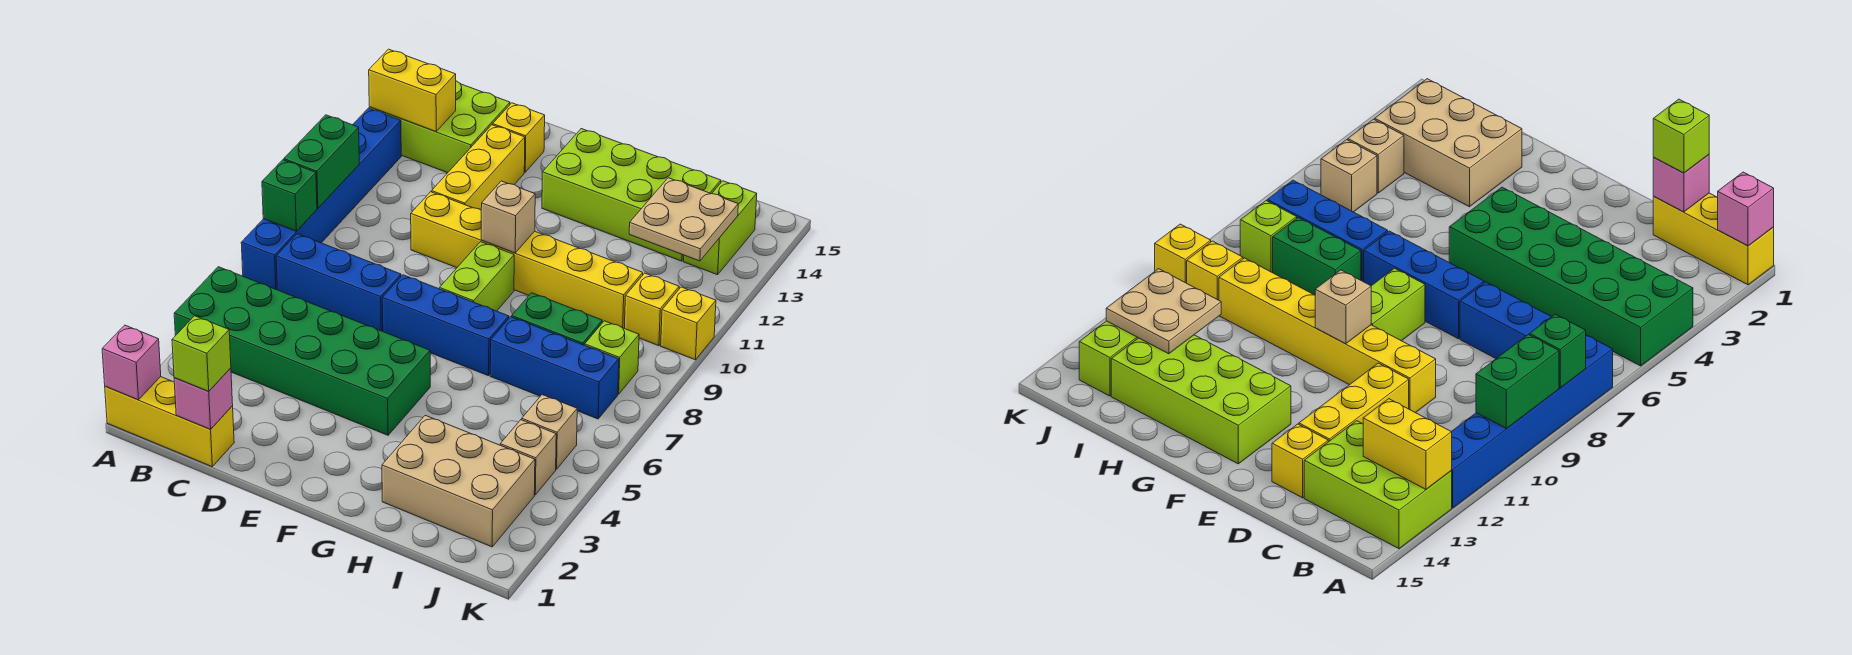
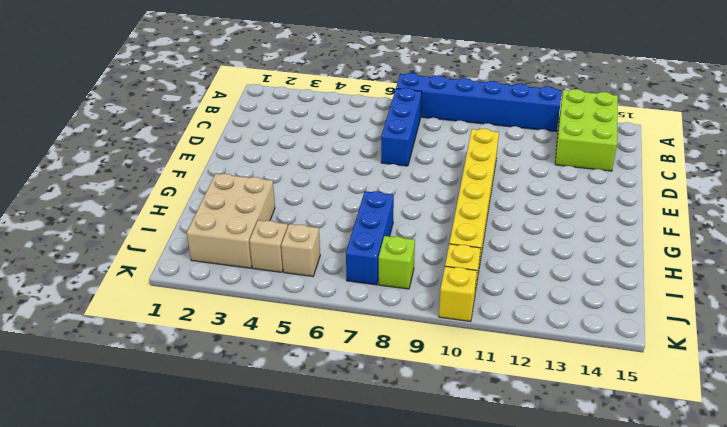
none -> yellow 1x3 brick [105,377,234,467]
none -> green 2x6 brick [174,267,430,435]
none -> yellow 1x3 brick [432,125,525,210]

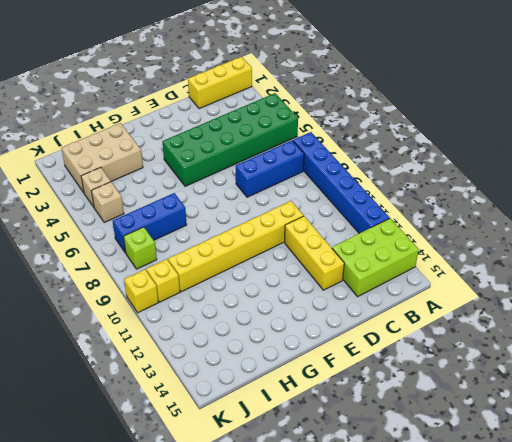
none -> yellow 1x1 brick [493,103,545,172]
none -> blue 1x3 brick [382,275,509,376]
none -> lime 1x2 brick [440,242,514,311]

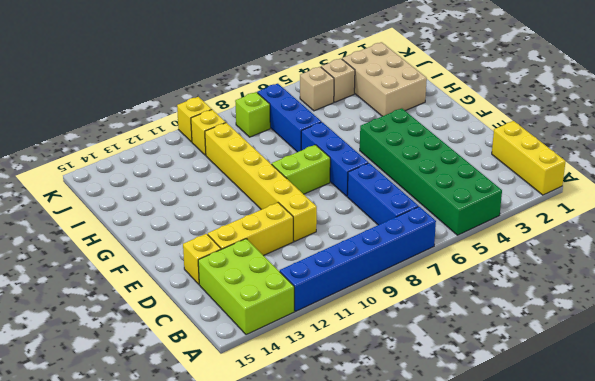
none -> lime 2x4 brick [542,129,721,261]
none -> green 1x2 brick [512,293,602,345]
none -> lime 1x2 brick [683,181,757,275]

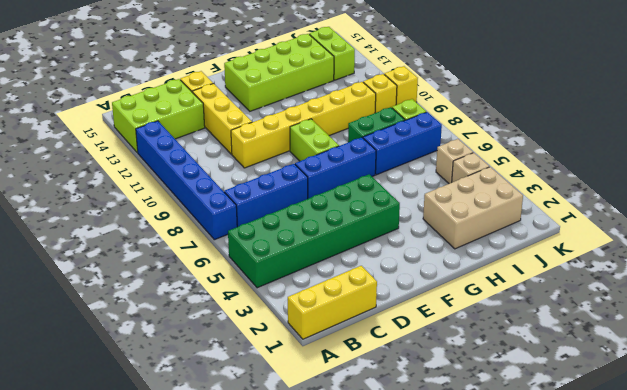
none -> pink 1x1 brick [102,325,161,400]
none -> green 1x1 brick [262,160,317,231]
none -> green 1x2 brick [284,115,359,208]

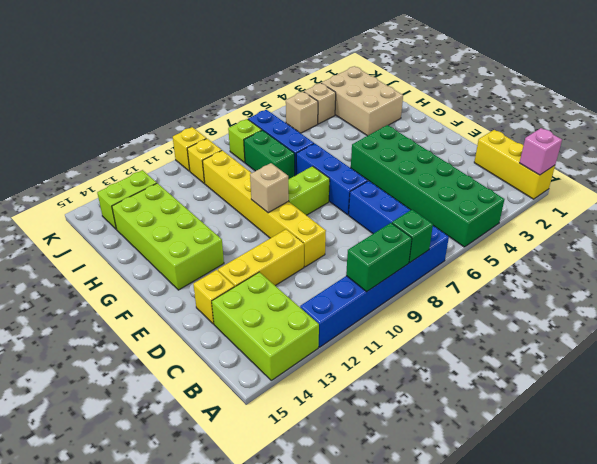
none -> yellow 1x2 brick [369,49,456,132]
none -> pink 1x1 brick [174,368,233,429]
none -> tan 2x2 plate [629,178,738,261]

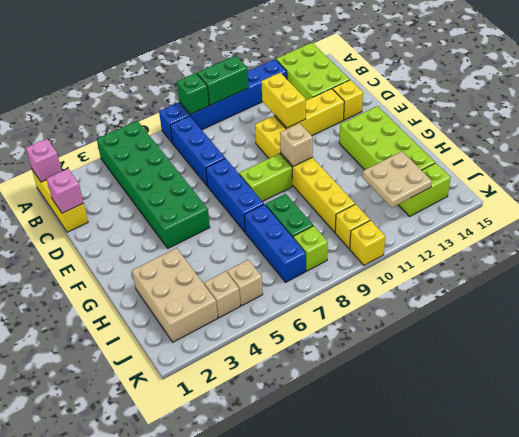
yellow 1x2 brick [261,73,306,128] -> yellow 1x2 brick moved to [369,49,456,132]
none -> lime 1x1 brick [172,316,231,391]

